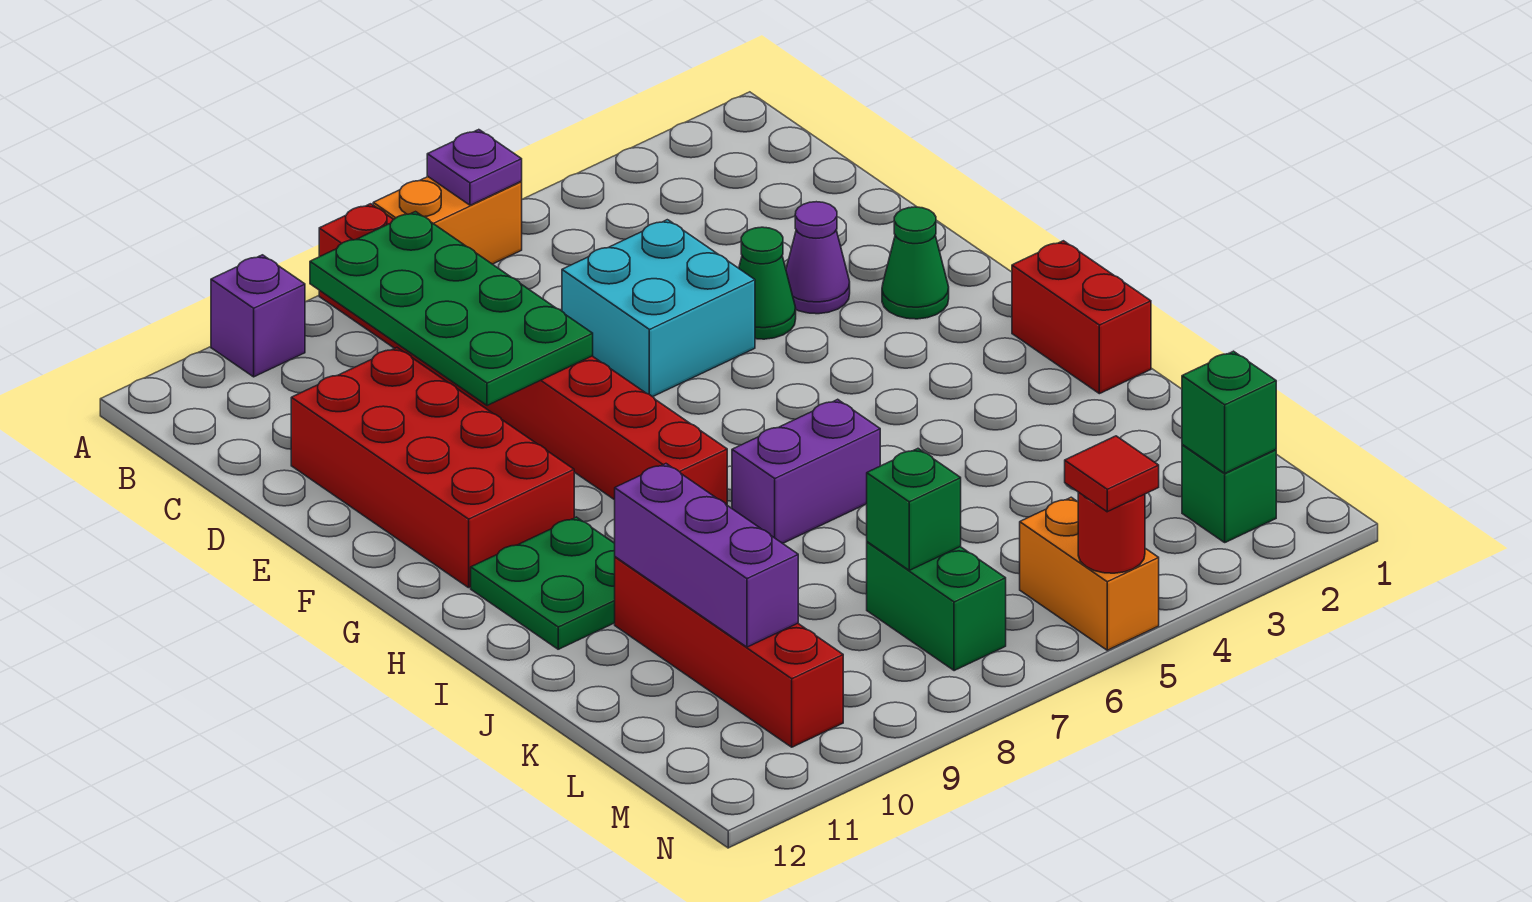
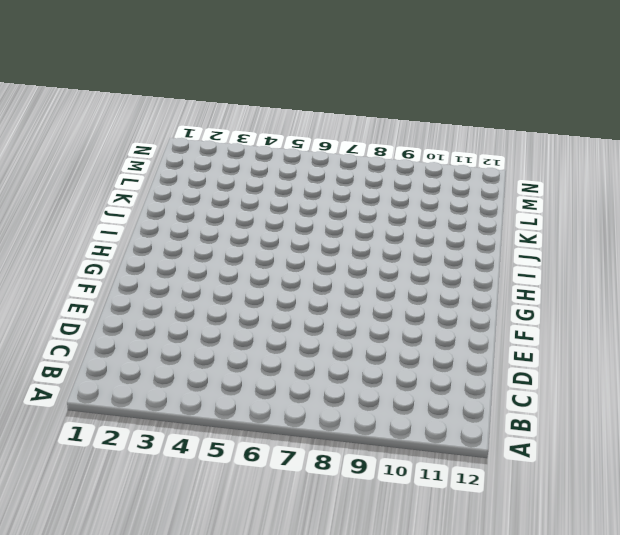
none -> orange 1x2 brick [373,177,522,264]
none -> red 1x8 brick [319,204,727,505]
none -> purple 1x1 brick [211,255,305,377]

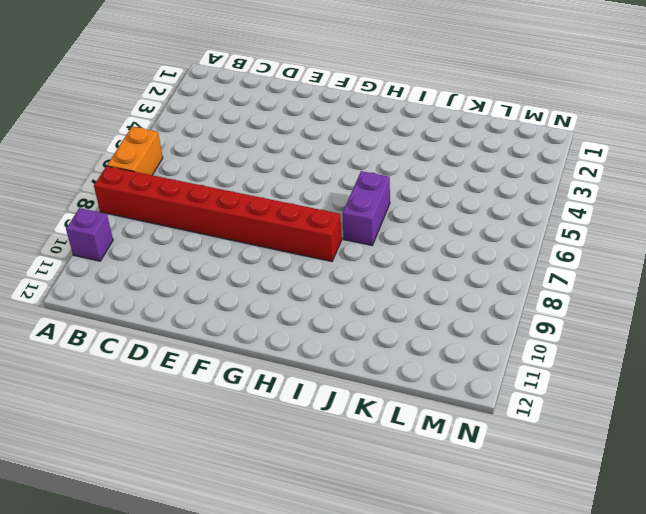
none -> cyan 2x2 brick [562,220,755,397]
none -> red 2x4 brick [291,348,574,588]
none -> purple 1x1 cone [786,202,850,314]

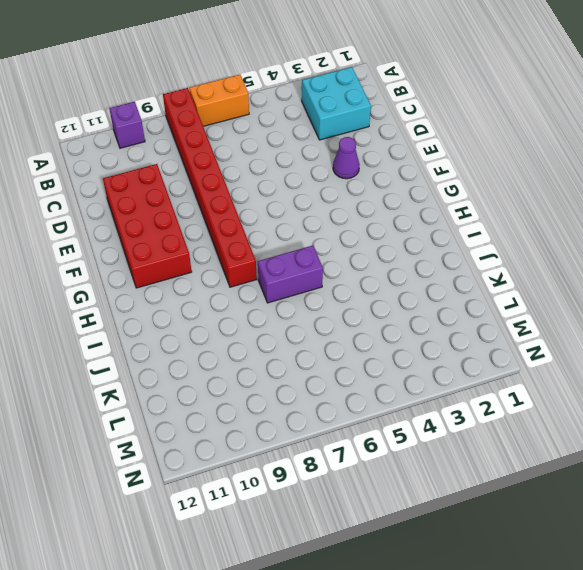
cyan 2x2 brick [302,67,371,140] -> cyan 2x2 brick moved to [562,220,755,397]
none -> green 1x1 cone [739,227,796,339]
none -> green 1x1 cone [882,207,949,319]
none -> red 1x2 brick [1012,241,1151,394]

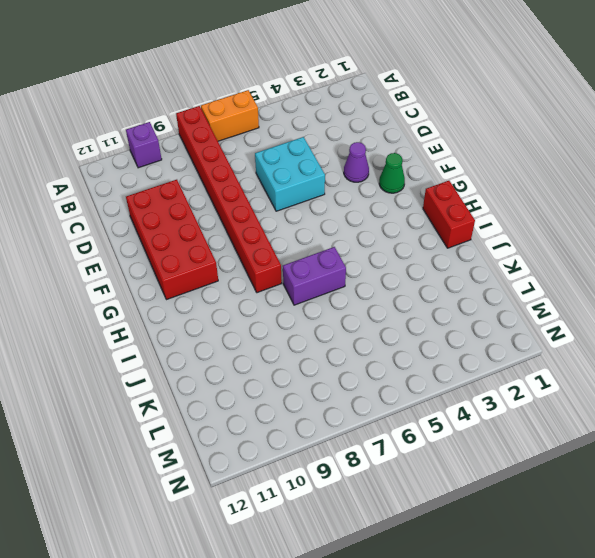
none -> green 1x1 cone [739,227,796,339]
none -> green 2x2 plate [471,517,615,649]
none -> red 1x4 brick [615,557,843,747]

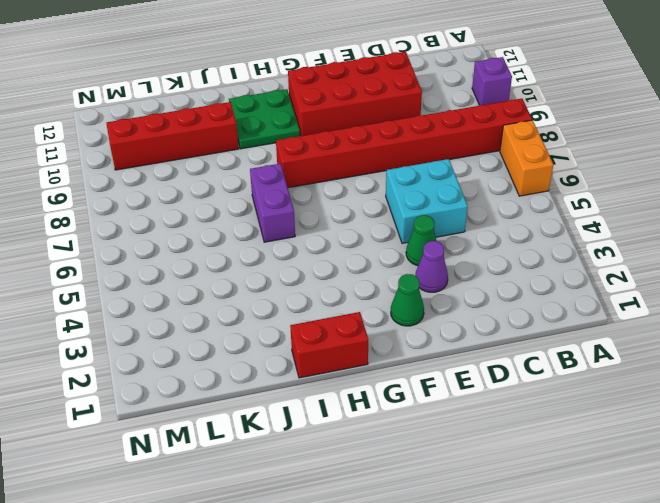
none -> green 1x2 brick [867,542,1006,671]
none -> green 1x1 brick [1182,445,1276,542]
none -> orange 1x2 brick [1020,497,1159,650]

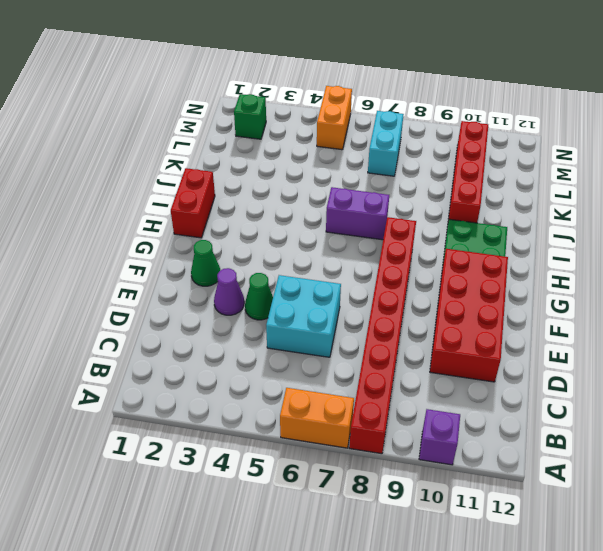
cyan 1x2 brick [368,111,404,176] -> green 1x2 brick [867,542,1006,671]
none -> purple 1x1 plate [427,130,522,205]
none -> green 2x4 plate [310,212,593,406]
none -> purple 1x3 brick [615,464,798,647]

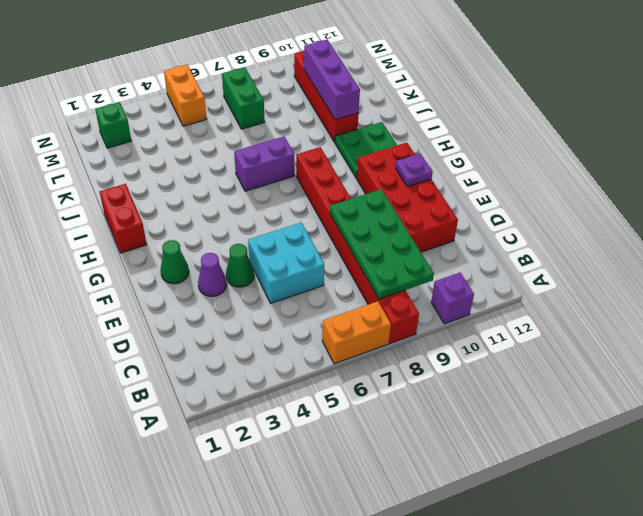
purple 1x1 plate [396,154,432,187] -> purple 1x1 plate moved to [427,130,522,205]
none -> green 1x1 brick [867,449,961,570]
none -> green 1x1 brick [1182,351,1276,473]
none -> red 1x1 round brick [1078,492,1145,573]

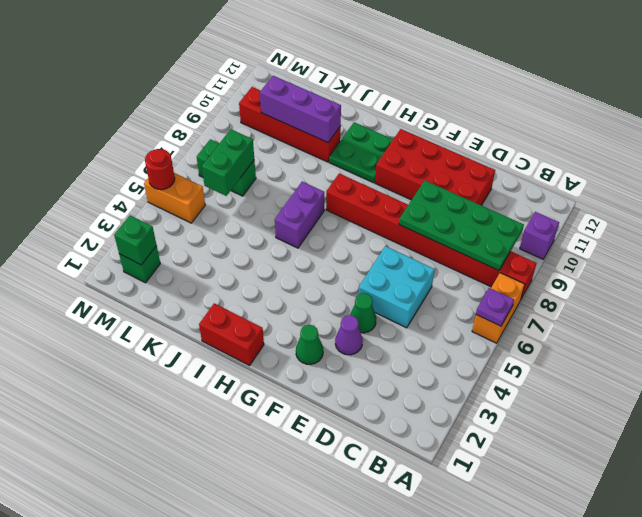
green 1x2 brick [202,129,254,196] -> green 1x1 brick [867,449,961,570]
none -> red 1x1 tile [1065,436,1159,512]

